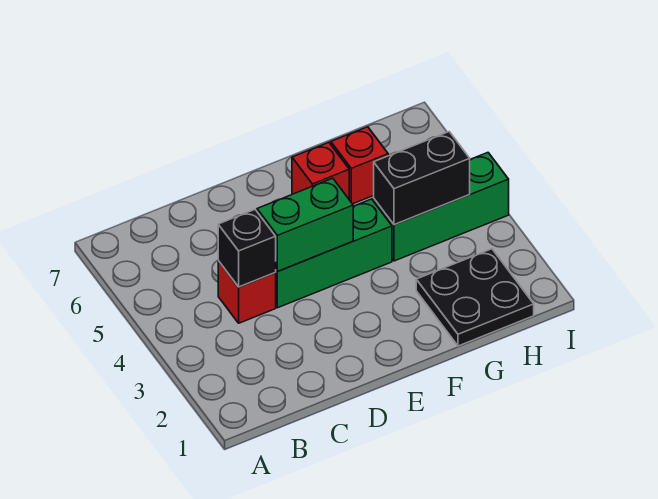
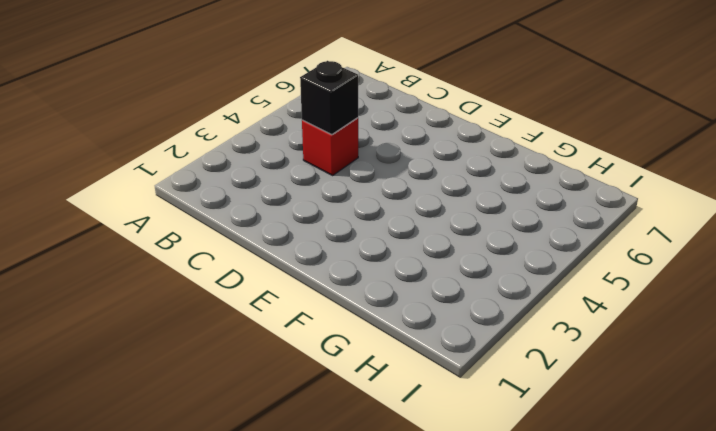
none -> green 1x3 brick [275,199,392,308]
none -> red 1x1 brick [292,142,349,199]

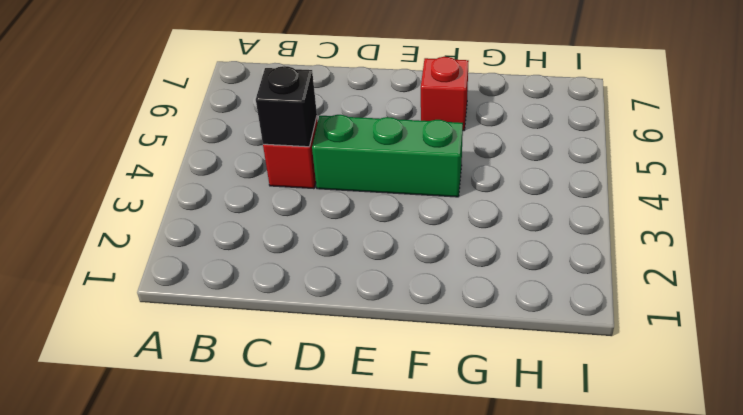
none -> black 2x2 plate [416,249,534,346]
none -> green 1x3 brick [374,153,509,261]

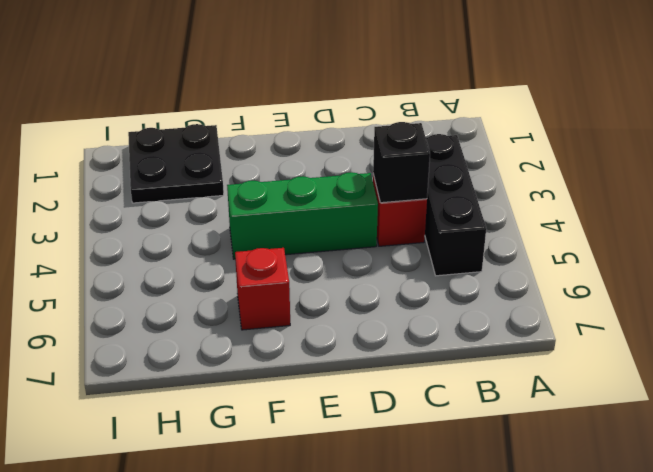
black 1x3 brick [425,134,486,276] -> none
none -> green 1x3 brick [374,153,509,261]
none -> red 1x1 brick [331,127,388,204]

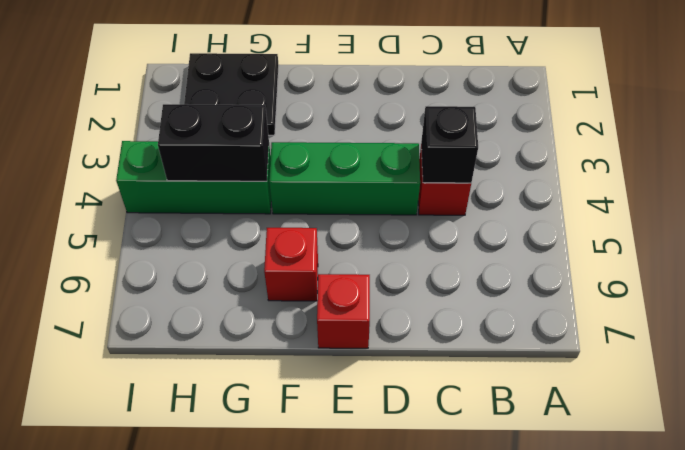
red 1x1 brick [317,274,370,348] -> red 1x1 brick moved to [331,127,388,204]
none -> green 1x2 brick [257,178,353,272]

